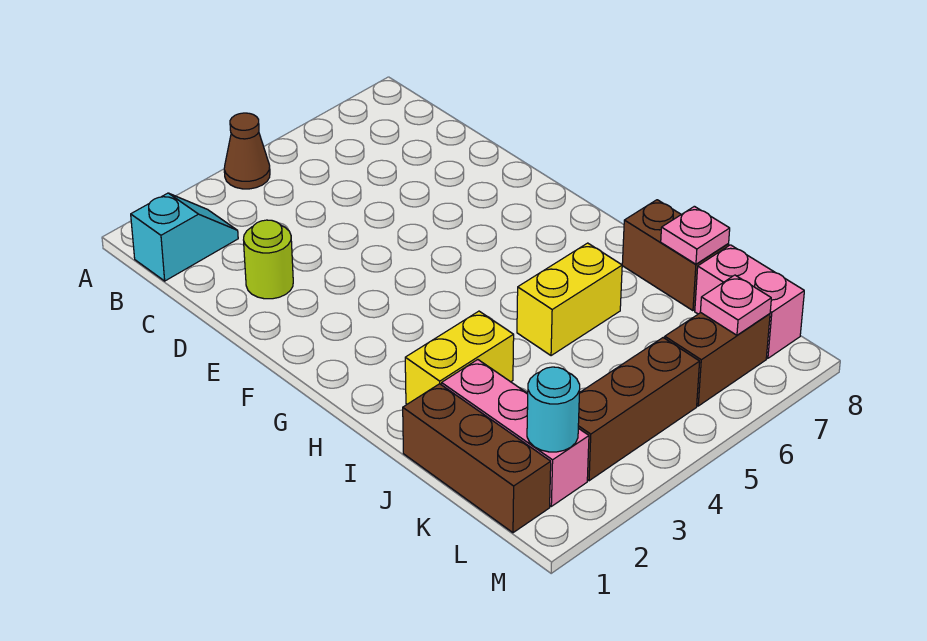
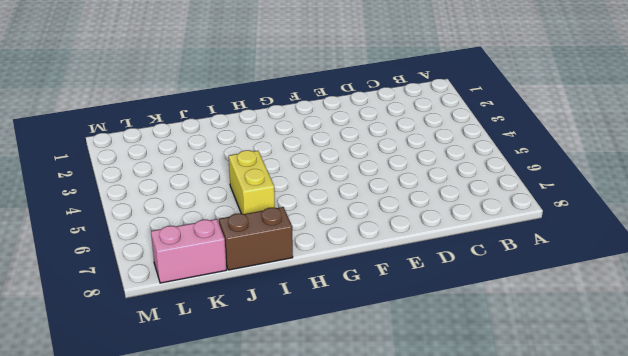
none -> brown 1x1 cone [224,113,270,189]
none -> cyan 1x2 slope [131,193,238,281]
none -> lime 1x1 round brick [244,220,293,299]

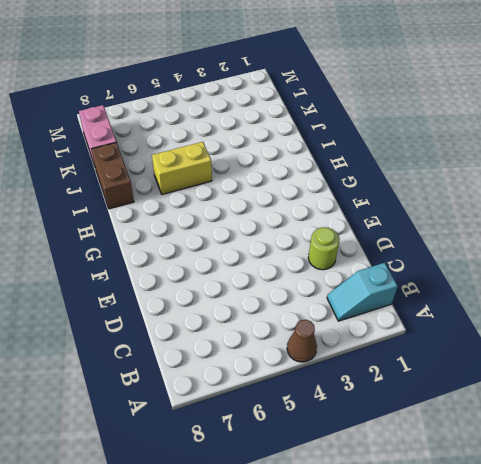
none -> yellow 1x2 brick [405,311,514,404]
none -> brown 1x3 brick [403,384,551,533]
none -> pink 1x3 brick [442,360,589,506]

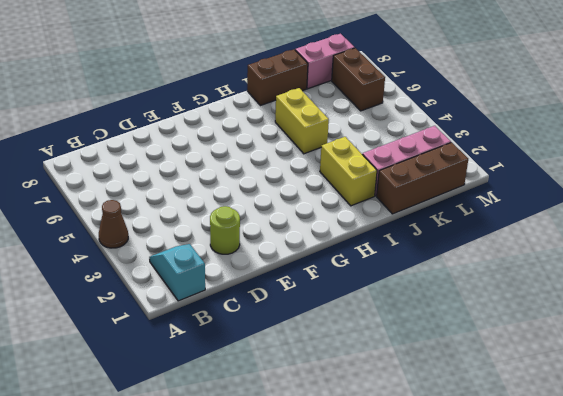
none -> brown 1x3 brick [578,338,700,481]
none -> pink 1x1 plate [661,206,730,264]
none -> cyan 1x1 round brick [527,367,580,452]

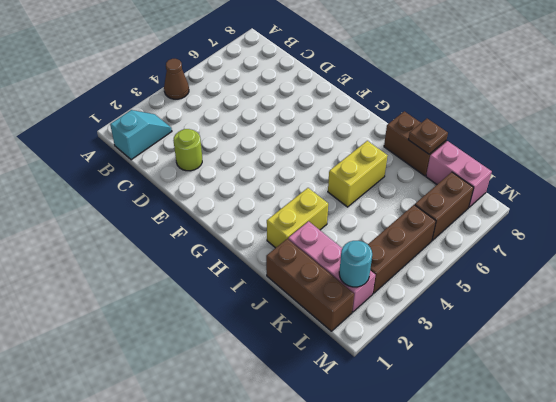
brown 1x1 plate [408,119,448,154] -> pink 1x1 plate [661,206,730,264]
none -> pink 1x1 plate [700,275,771,335]

